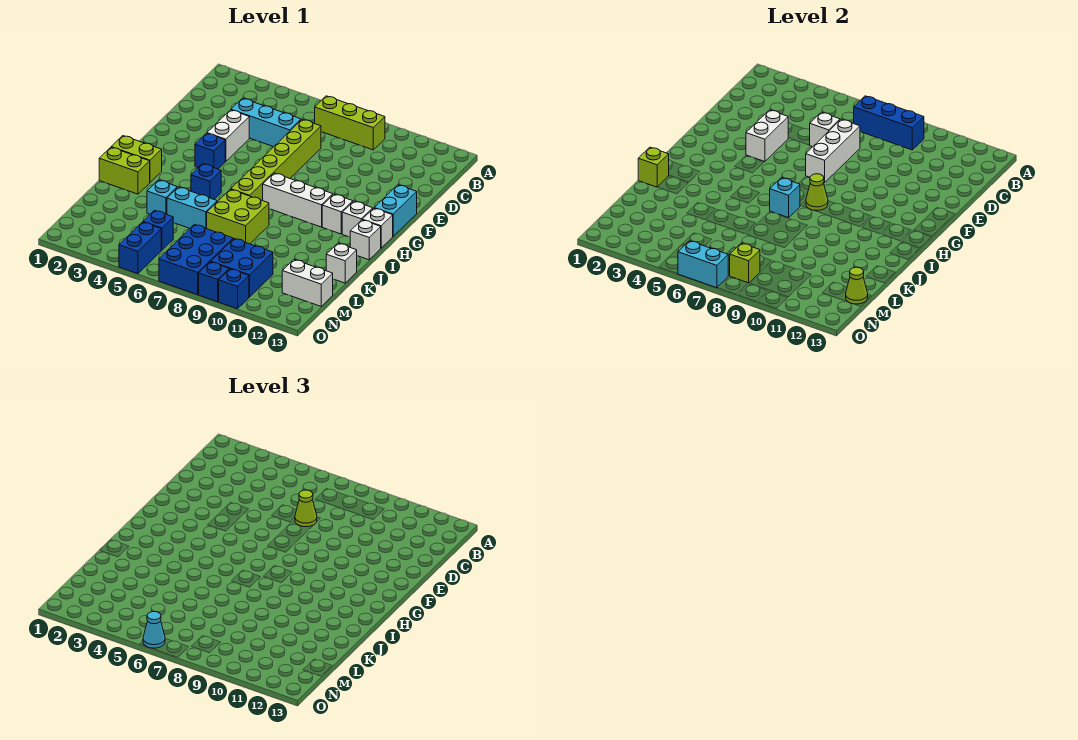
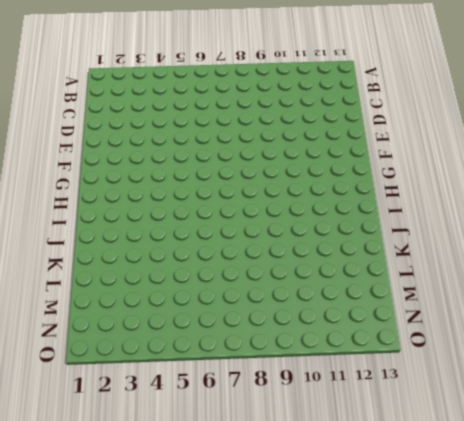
none -> lime 1x3 brick [315,96,385,150]
none -> cyan 1x3 brick [231,98,301,147]
none -> lime 1x6 brick [231,119,321,201]
none -> white 1x2 brick [207,110,249,162]

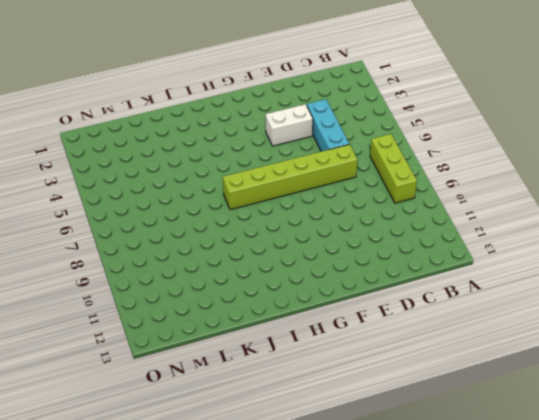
none -> cyan 1x2 brick [375,185,417,236]
none -> blue 1x1 brick [195,133,225,169]
none -> white 1x3 brick [263,173,333,227]
none -> white 1x1 brick [322,194,353,234]

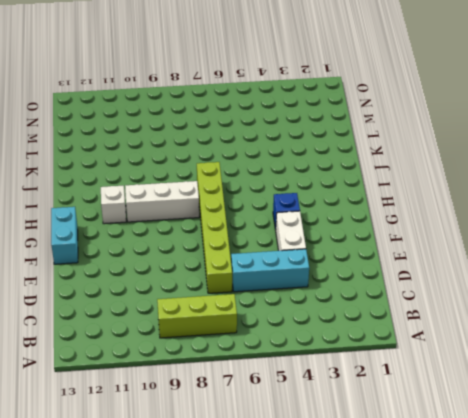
none -> white 1x1 brick [342,201,373,237]
none -> white 1x1 brick [362,208,393,248]
none -> lime 1x2 brick [112,136,162,182]
none -> blue 1x1 brick [191,164,221,199]

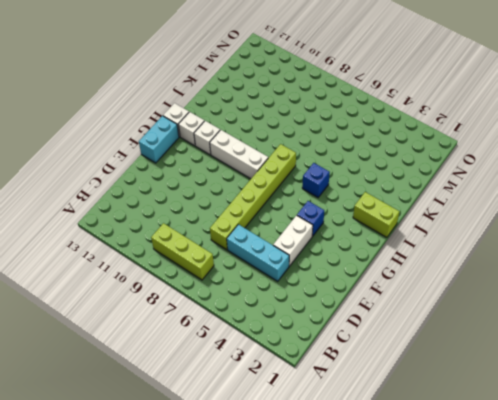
none -> white 1x1 brick [350,220,381,260]
none -> lime 1x2 brick [99,147,150,194]
none -> lime 2x2 brick [207,189,269,244]
none -> cyan 1x1 brick [147,180,177,215]

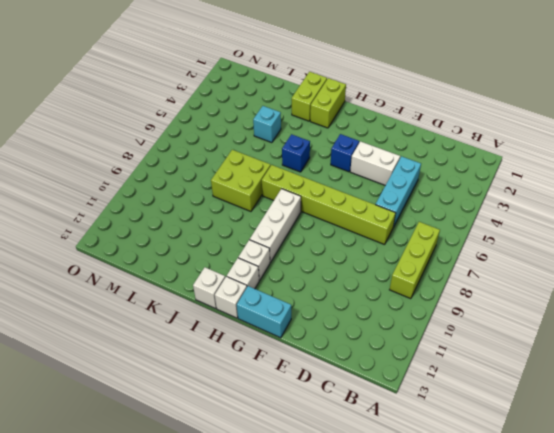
none -> cyan 1x2 brick [167,187,217,229]
none -> white 1x1 brick [326,243,357,283]
none -> blue 1x1 brick [143,210,173,250]
none -> blue 2x3 brick [159,224,233,295]

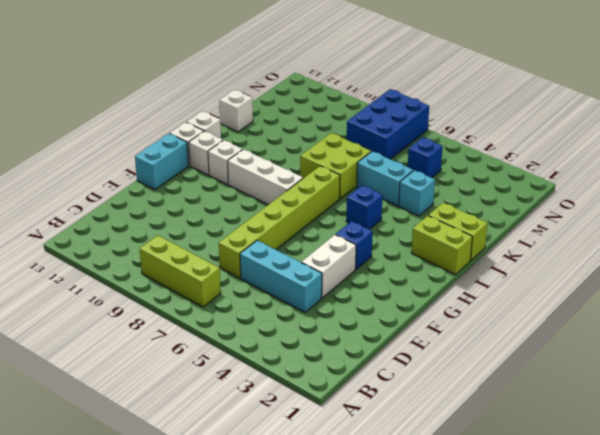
none -> blue 2x2 brick [211,239,273,297]
none -> white 1x2 brick [282,260,333,306]
none -> blue 1x2 brick [119,222,161,274]
none -> blue 1x1 brick [199,262,229,302]

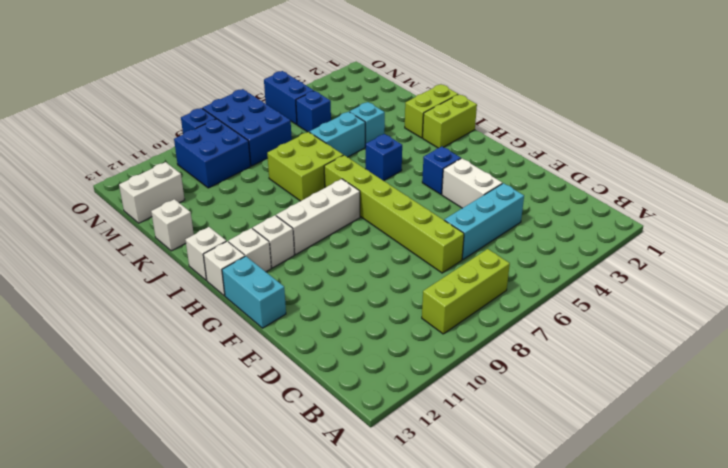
none -> blue 1x1 brick [219,269,249,309]
none -> blue 1x3 brick [854,96,924,150]
none -> white 1x1 brick [810,112,840,147]
none -> white 1x3 brick [806,119,860,183]

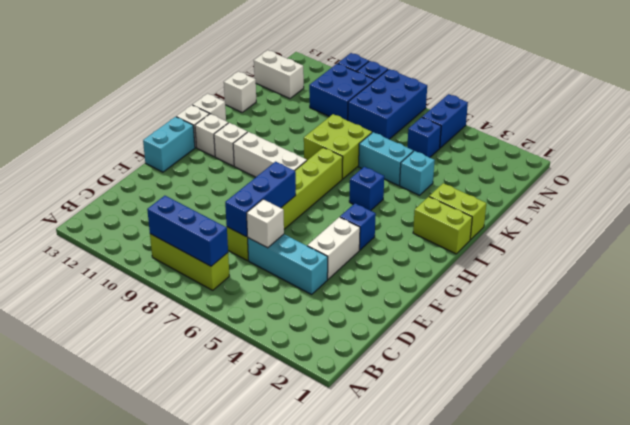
blue 1x3 brick [225,162,296,237] -> white 1x3 brick [806,119,860,183]
none -> white 1x2 brick [746,110,788,162]
none -> lime 1x1 cone [806,174,828,211]
none -> cyan 1x1 brick [770,178,800,218]
none -> lime 1x1 brick [638,147,669,187]

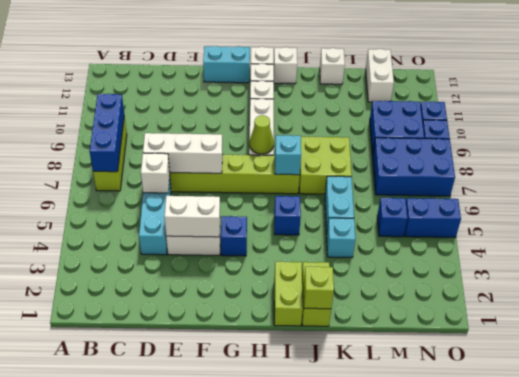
none -> lime 1x1 cone [846,267,868,304]
none -> lime 1x1 brick [730,243,760,283]
none -> cyan 1x2 brick [678,241,728,288]
none -> lime 1x1 cone [295,490,317,527]

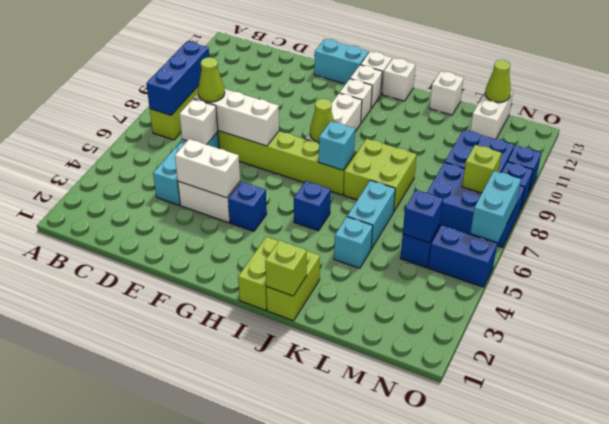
blue 1x1 brick [403,190,443,243] -> none
none -> cyan 1x1 cone [143,612,165,648]

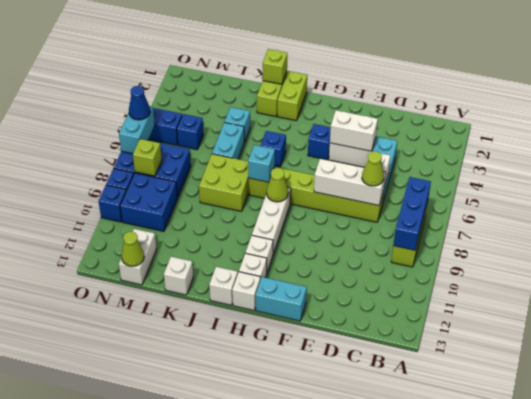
blue 1x1 cone [129,86,150,120] -> cyan 1x1 cone [143,612,165,648]

